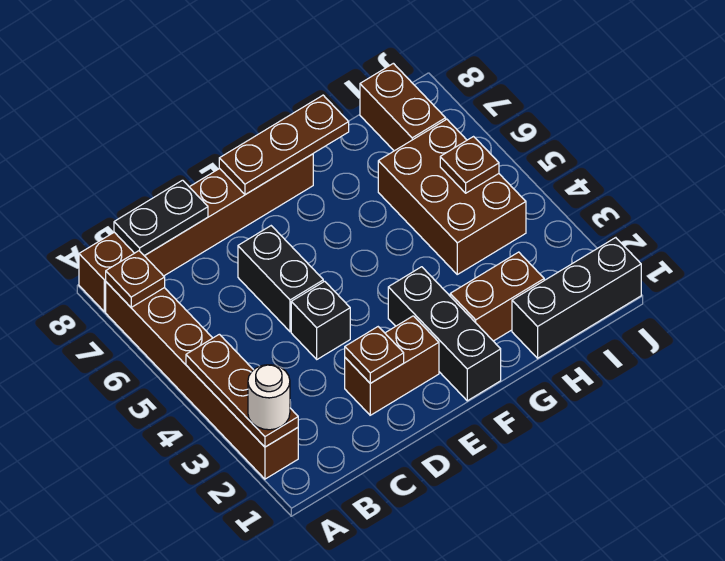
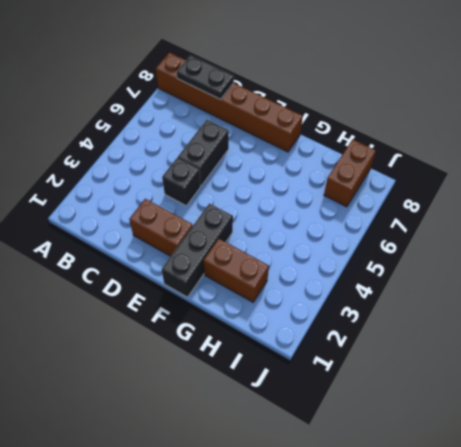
none -> brown 1x6 brick [106,282,298,479]
none -> black 1x3 brick [512,238,641,358]
none -> brown 2x3 brick [378,119,526,274]

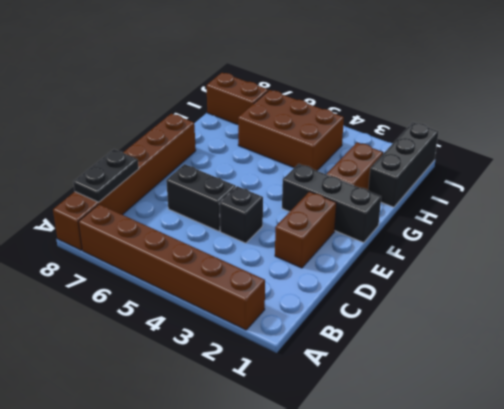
none -> brown 1x3 plate [186,334,298,447]
none -> brown 1x1 plate [106,251,165,307]
none -> brown 1x1 plate [345,327,404,383]

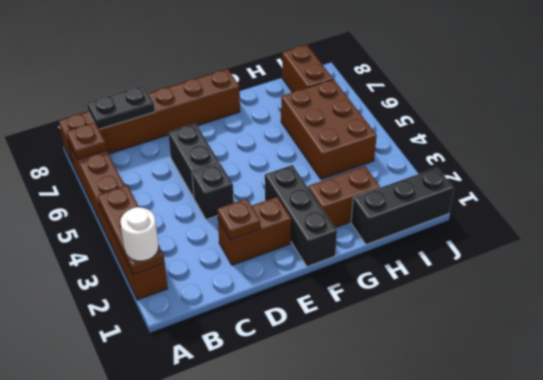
none -> brown 1x3 plate [219,95,349,195]
none -> brown 1x1 plate [440,137,499,193]

